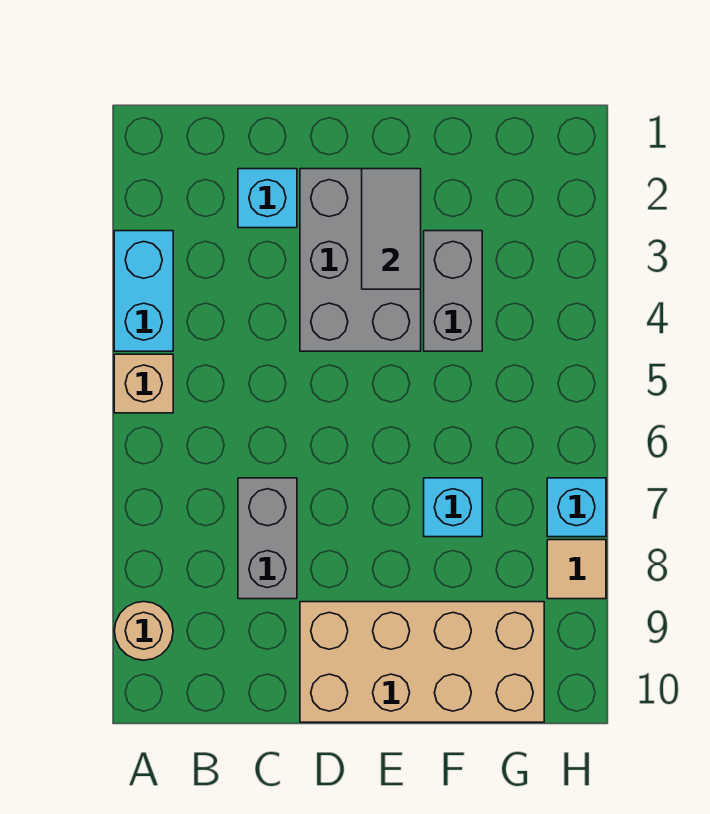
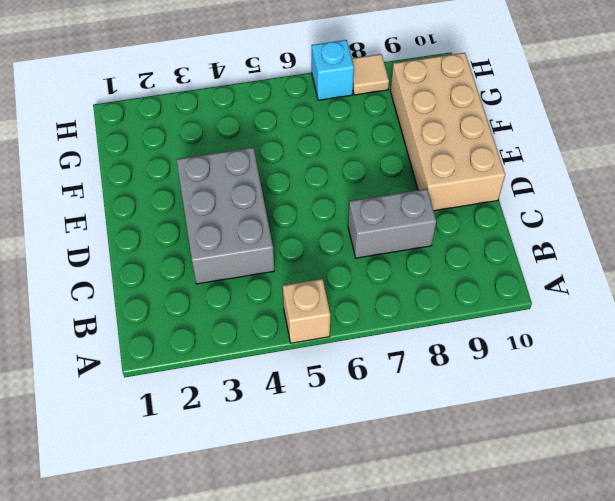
grey 2x3 brick [177,148,274,284] -> grey 2x3 brick turned to [300,169,421,351]
none -> cyan 1x2 brick [114,231,173,351]
none -> tan 1x1 round brick [114,602,173,660]
none -> cyan 1x1 brick [238,169,297,228]

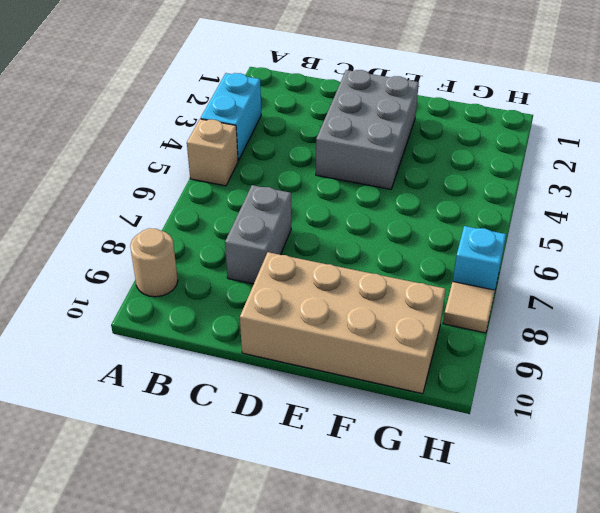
none -> cyan 1x1 brick [238,169,297,228]
none -> grey 1x2 brick [424,231,482,351]
none -> cyan 1x1 brick [424,478,482,537]

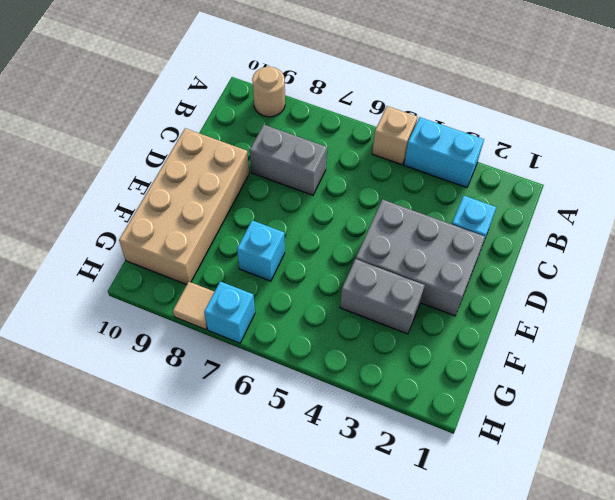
none -> grey 1x2 tile [362,169,421,289]

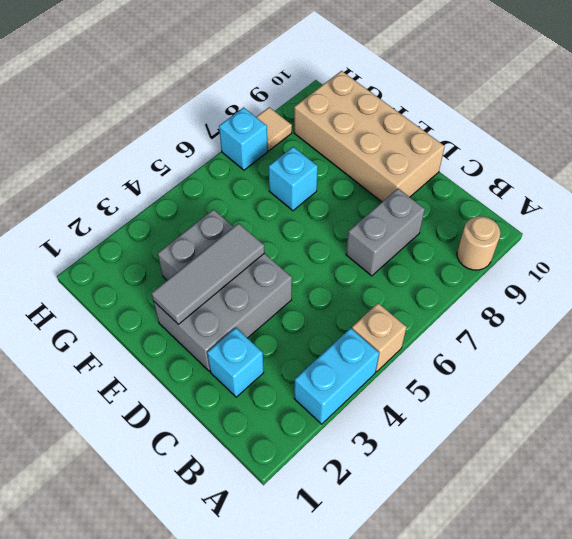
grey 1x3 tile [152,223,264,325] -> grey 1x2 tile [362,169,421,289]

